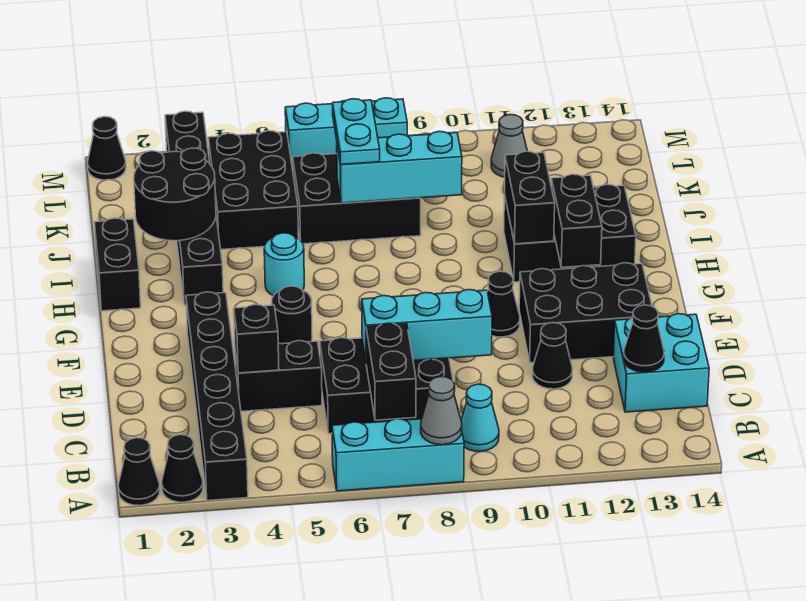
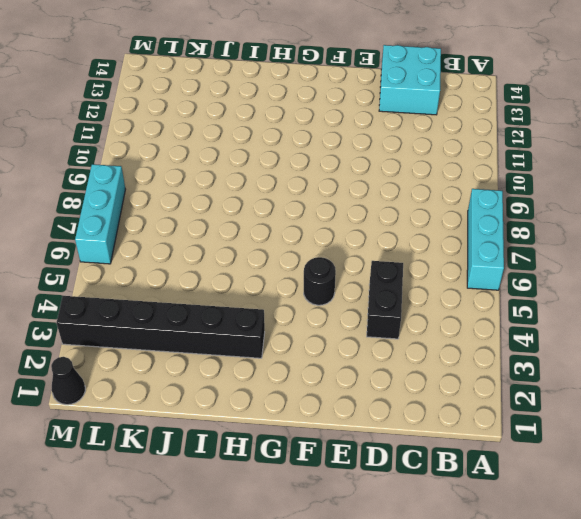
none -> black 1x1 cone [118,438,160,506]
none -> black 1x1 cone [162,435,203,502]
none -> black 1x6 brick [186,292,248,501]
none -> cyan 1x1 cone [461,384,499,451]

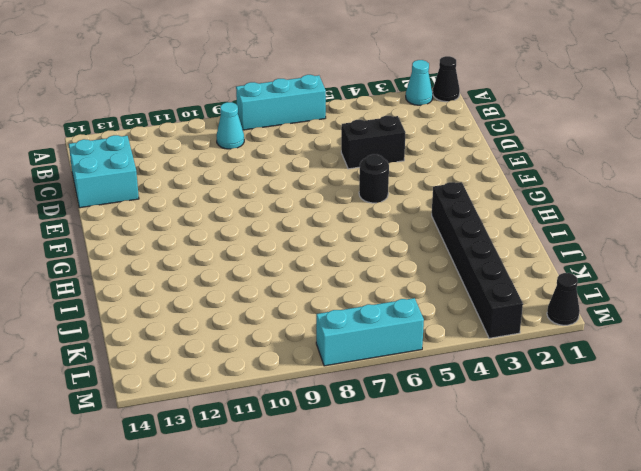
cyan 1x1 cone [406,60,433,105] -> black 1x1 cone [162,435,203,502]
none -> black 1x6 brick [186,292,248,501]
none -> black 2x3 brick [320,338,453,434]
none -> black 1x1 cone [532,323,572,389]
none -> black 2x3 brick [519,263,652,363]

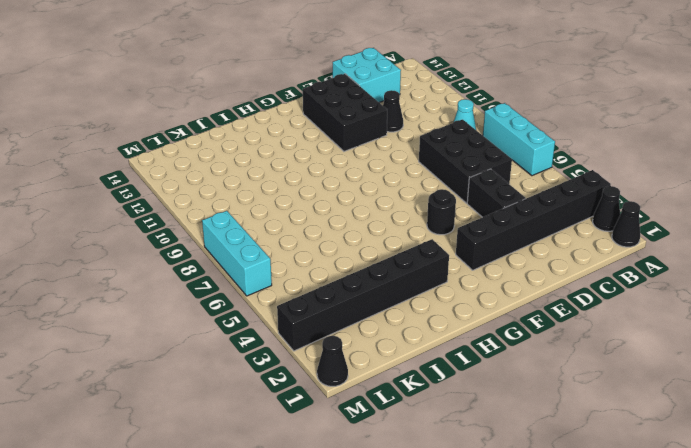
none -> black 1x1 cone [488,271,520,337]
none -> black 1x2 brick [94,218,141,311]
none -> cyan 1x1 round brick [264,233,304,296]
none -> black 2x3 brick [504,184,636,282]

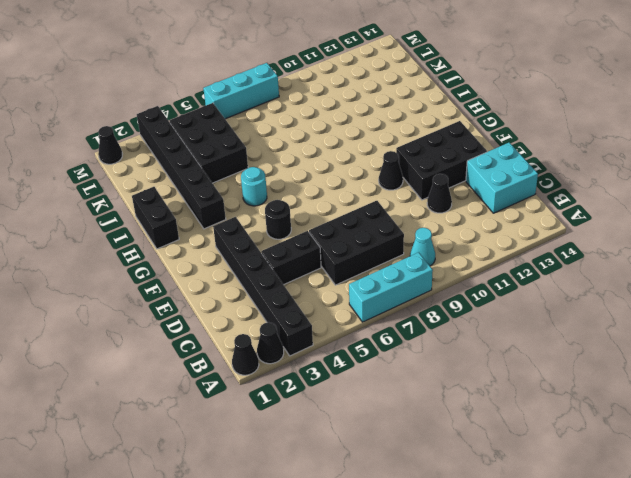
none -> black 2x3 brick [504,184,636,282]
none -> black 2x3 brick [293,153,421,244]
none -> grey 1x1 cone [491,114,527,177]
none -> grey 1x1 cone [421,377,462,445]

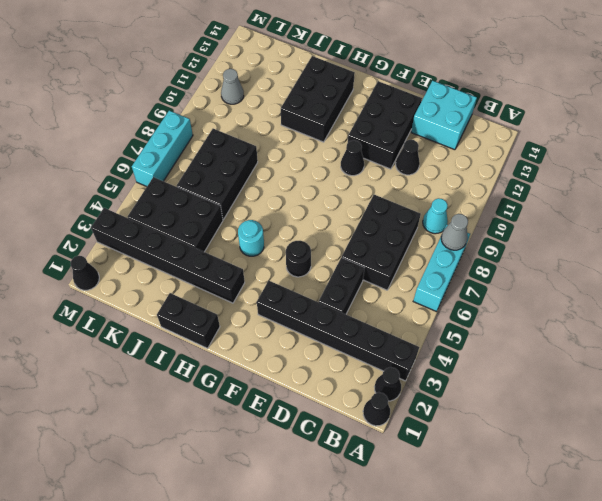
none -> black 1x2 brick [366,323,416,420]
none -> black 1x1 cone [624,305,664,372]
none -> black 1x1 brick [234,304,279,373]
none -> cyan 1x3 brick [362,290,492,361]

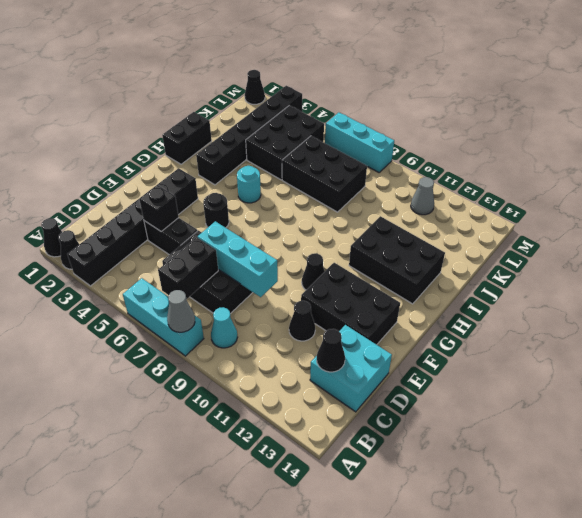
none -> black 1x2 brick [551,174,602,267]
none -> black 1x2 brick [504,151,555,244]
none -> black 2x2 round brick [134,148,216,241]
none -> cyan 1x3 brick [337,131,462,203]

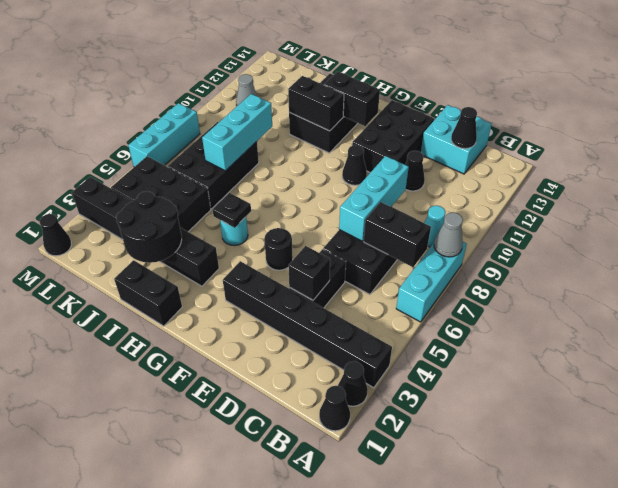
black 1x1 plate [212,193,251,228] -> none
none -> cyan 1x2 plate [333,99,380,165]

